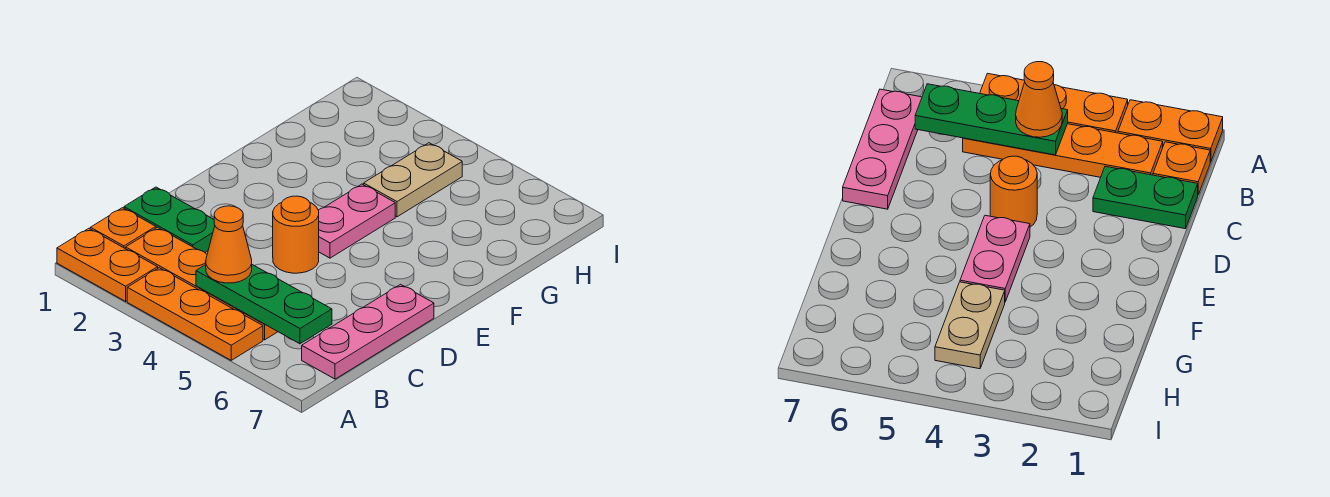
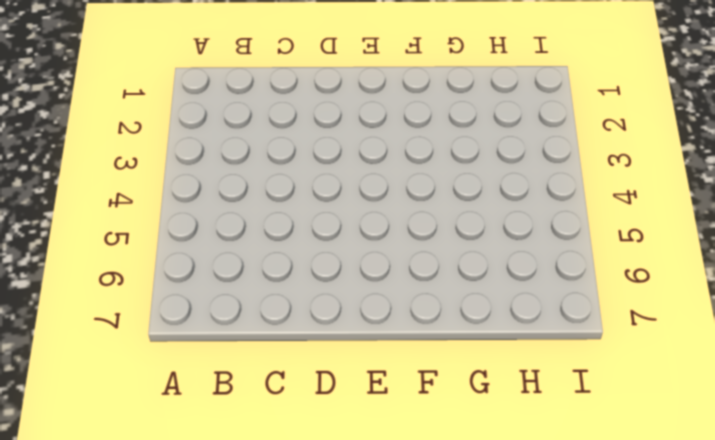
none -> orange 1x2 plate [57,229,158,301]
none -> orange 1x3 plate [127,268,263,360]

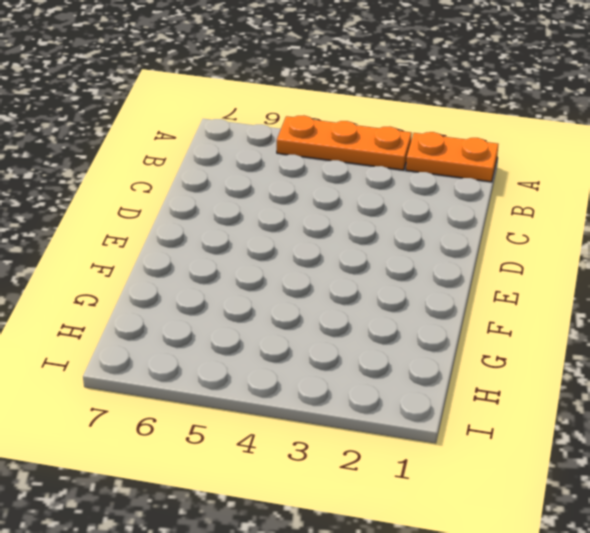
none -> orange 1x1 plate [90,208,156,249]
none -> orange 1x4 plate [126,227,278,340]

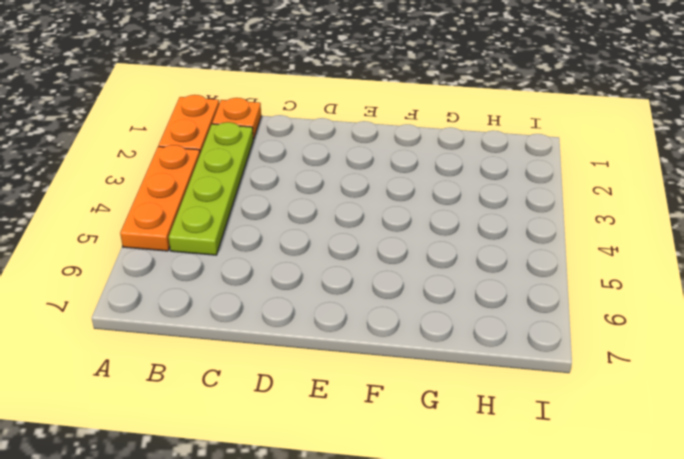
lime 1x4 plate [169,122,253,255] -> orange 1x4 plate [126,227,278,340]
none -> pink 1x3 plate [302,284,434,379]
none -> green 1x2 plate [124,187,215,252]

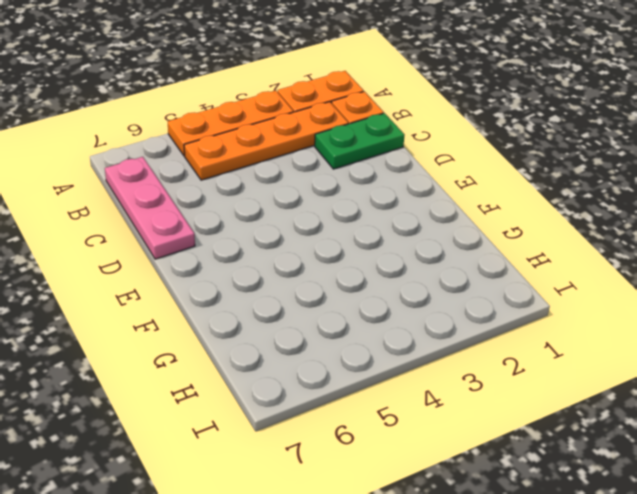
none -> orange 1x1 round brick [273,196,319,273]
none -> pink 1x2 plate [318,184,395,258]

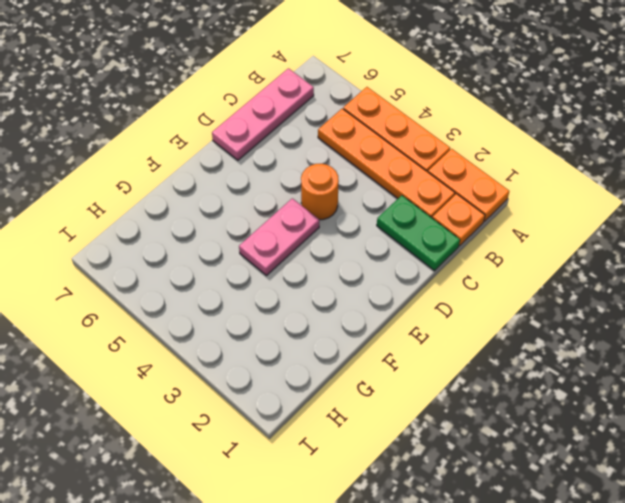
none -> tan 1x2 plate [364,143,462,217]
none -> green 1x3 plate [196,265,332,344]

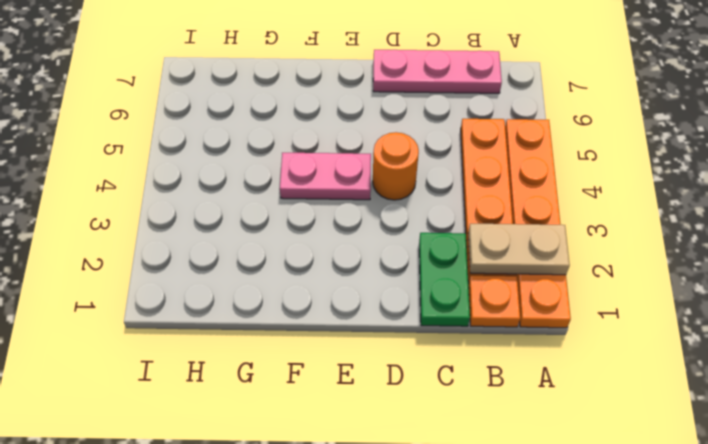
tan 1x2 plate [468,224,570,275] -> tan 1x2 plate moved to [364,143,462,217]
none -> green 1x3 plate [196,265,332,344]
none -> orange 1x1 cone [206,206,252,283]

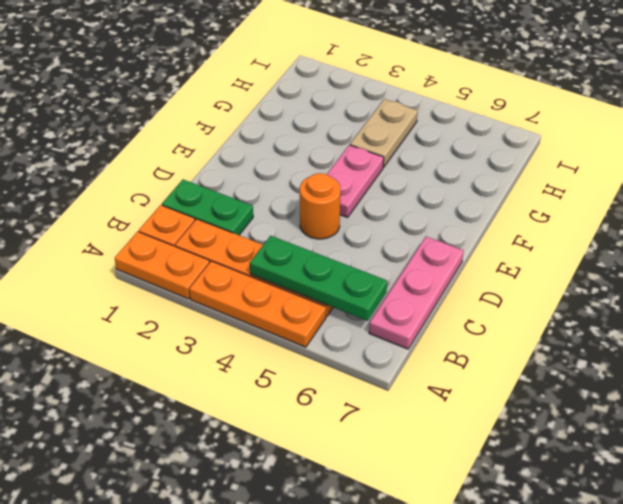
none -> orange 1x1 cone [206,206,252,283]

